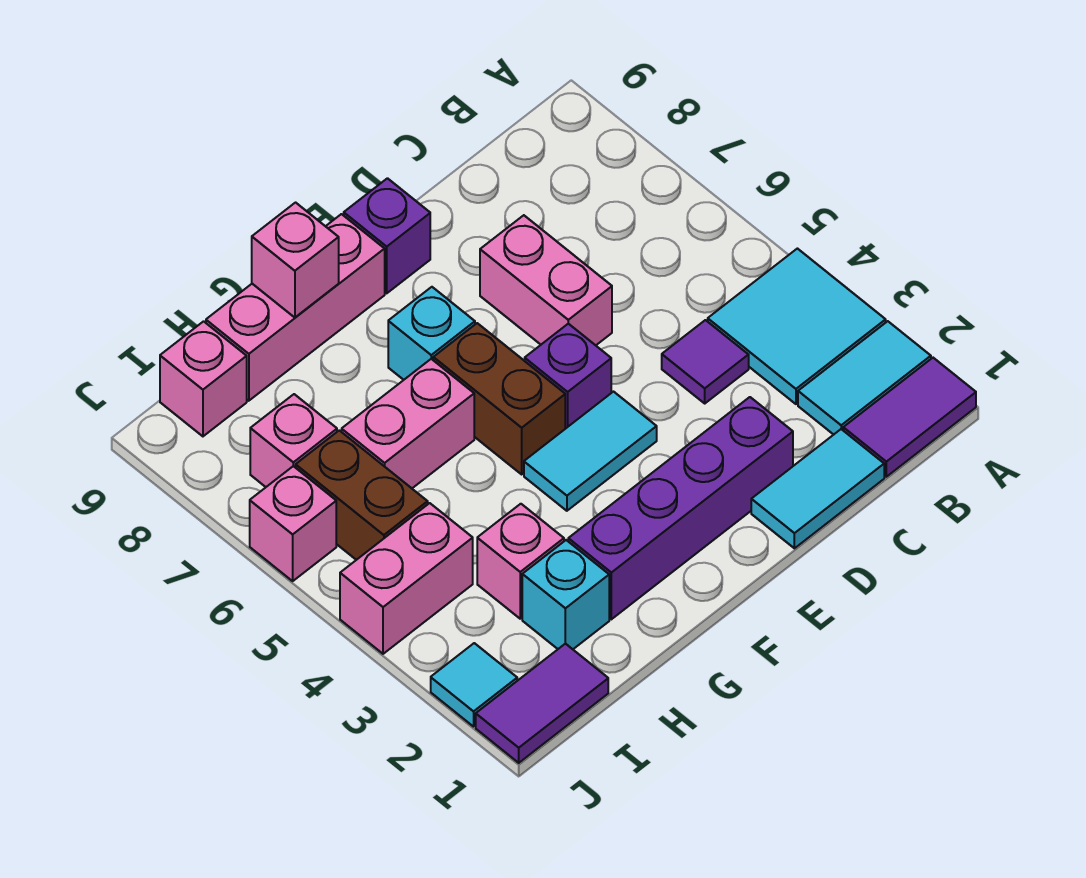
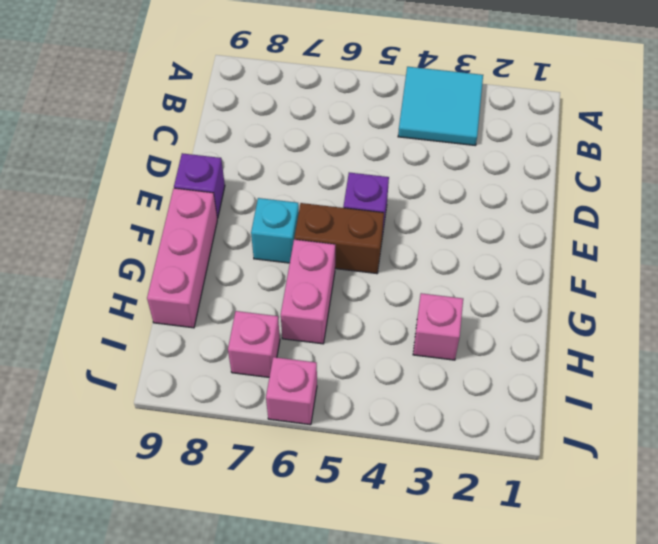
none -> purple 1x2 tile [843,358,976,477]
none -> cyan 1x2 tile [798,321,931,435]
none -> cyan 1x2 tile [751,429,884,548]

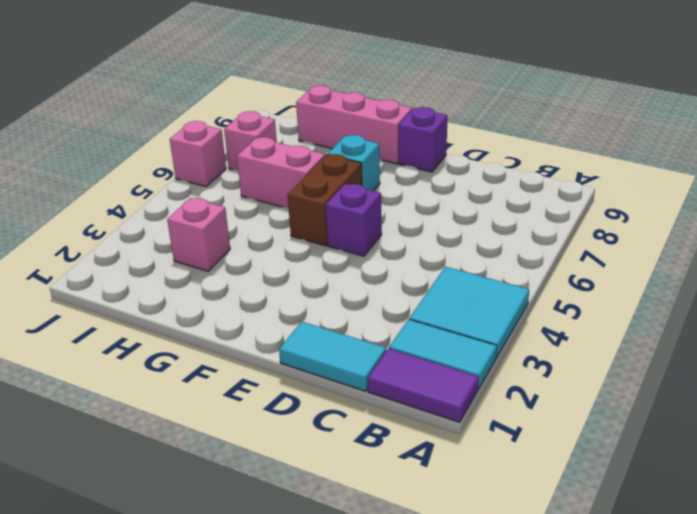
none -> purple 1x1 tile [662,320,749,403]
none -> purple 1x4 brick [568,397,793,619]
none -> pink 1x2 brick [480,215,612,345]

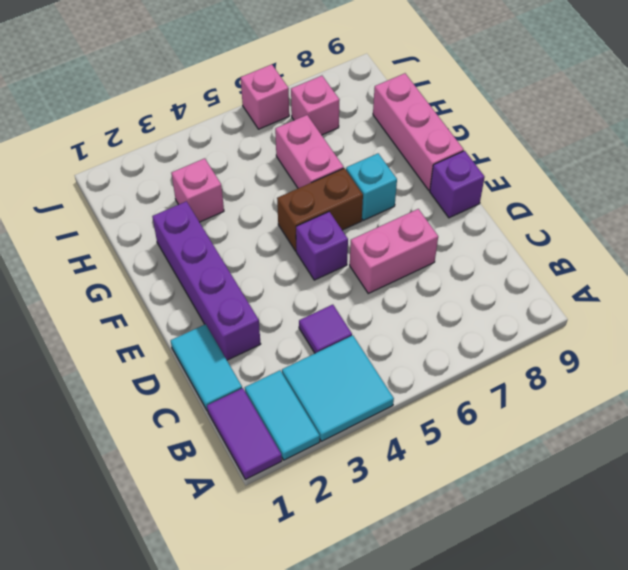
none -> cyan 1x2 tile [524,392,657,511]
none -> cyan 1x1 brick [522,540,609,649]
none -> purple 1x2 tile [476,644,608,763]

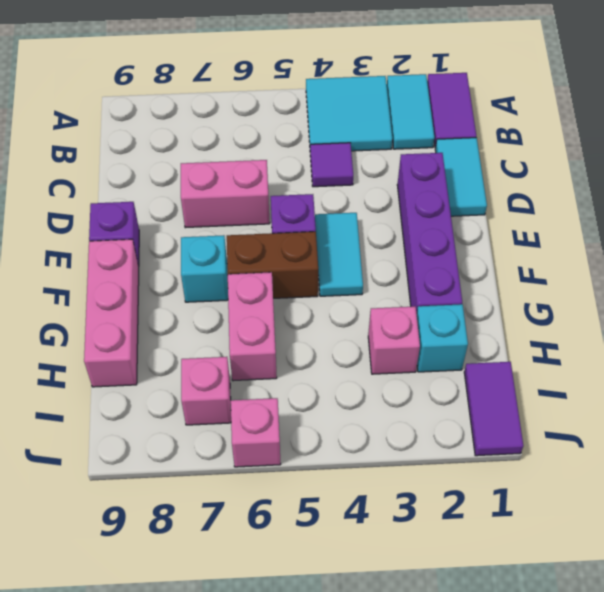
none -> pink 1x2 brick [340,503,473,654]
none -> brown 1x2 brick [296,430,428,560]
none -> pink 1x1 brick [160,321,247,436]

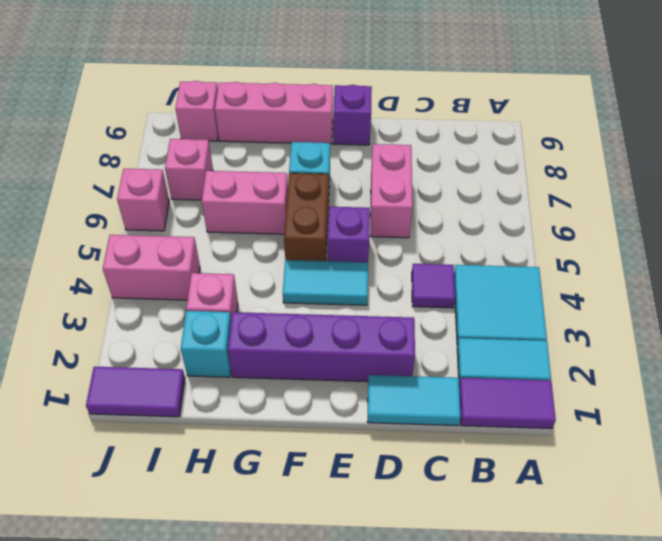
none -> brown 1x2 brick [296,430,428,560]
none -> cyan 1x1 tile [431,643,517,727]
none -> pink 1x1 brick [252,203,339,318]

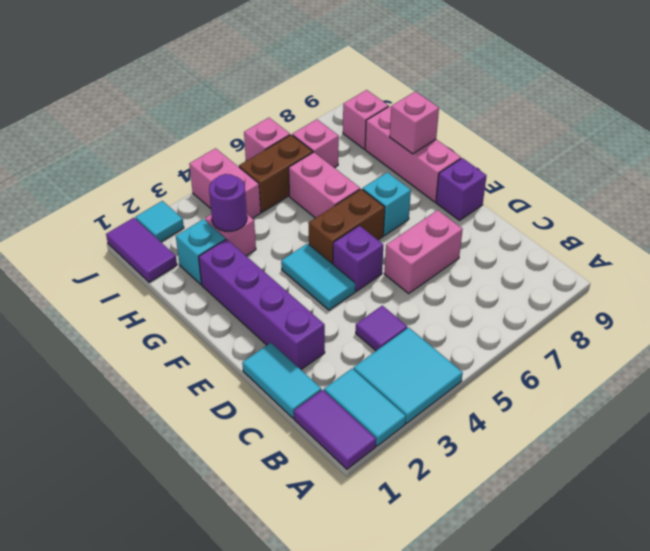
purple 1x1 round brick [209,174,247,231] -> none

